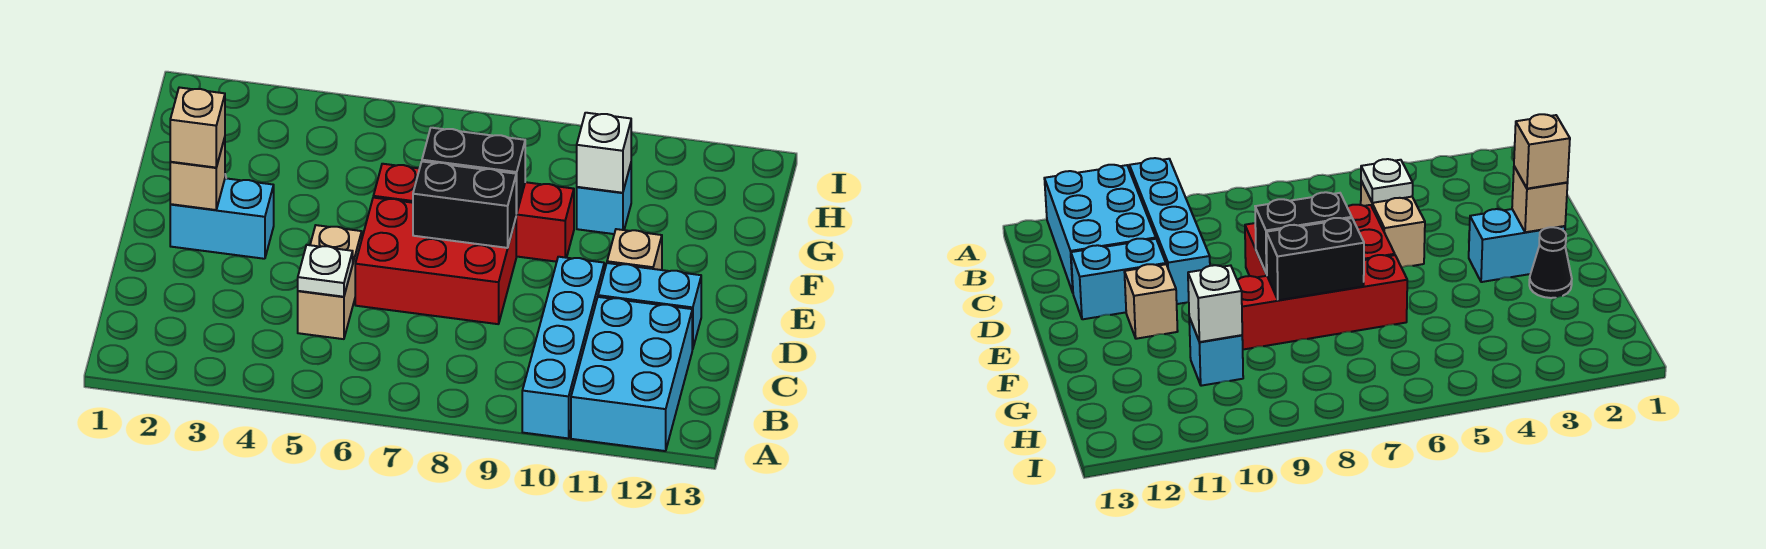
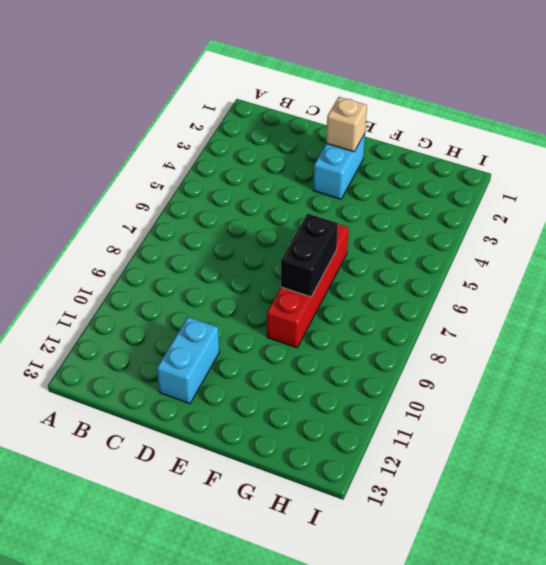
none -> cyan 1x4 brick [522,257,604,438]
none -> cyan 2x3 brick [571,297,692,451]
none -> tan 1x2 brick [298,225,362,339]

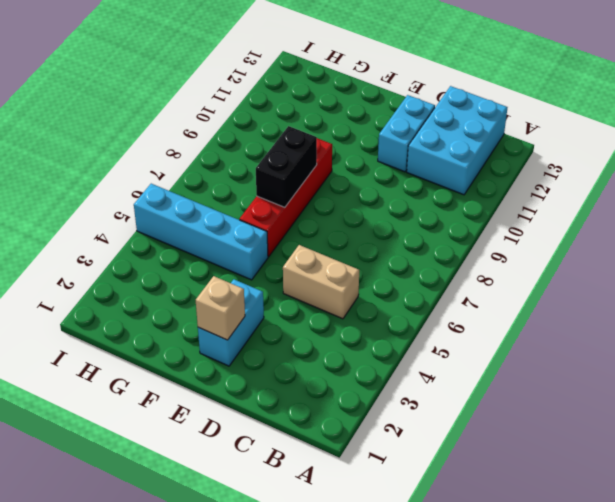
cyan 2x3 brick [407,86,507,195] -> cyan 2x3 brick turned to [571,297,692,451]
cyan 1x4 brick [134,184,268,280] -> cyan 1x4 brick moved to [522,257,604,438]
none -> red 2x3 brick [355,198,516,324]
none -> tan 1x1 brick [607,229,662,270]
none -> black 1x1 cone [1529,227,1572,298]

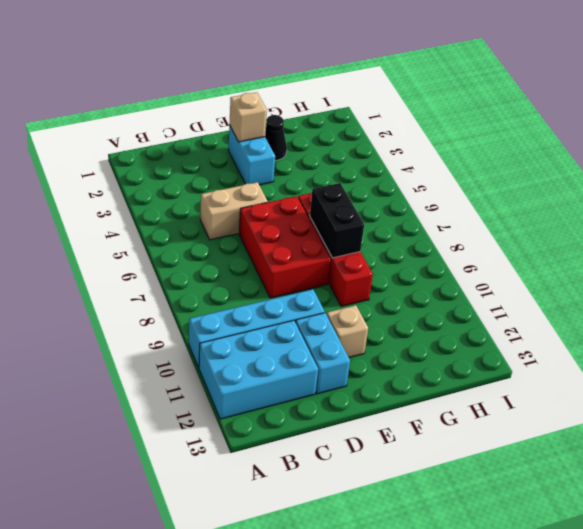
none -> cyan 1x1 brick [577,164,631,234]
none -> white 1x1 plate [298,245,353,297]
none -> black 1x2 brick [413,162,516,248]

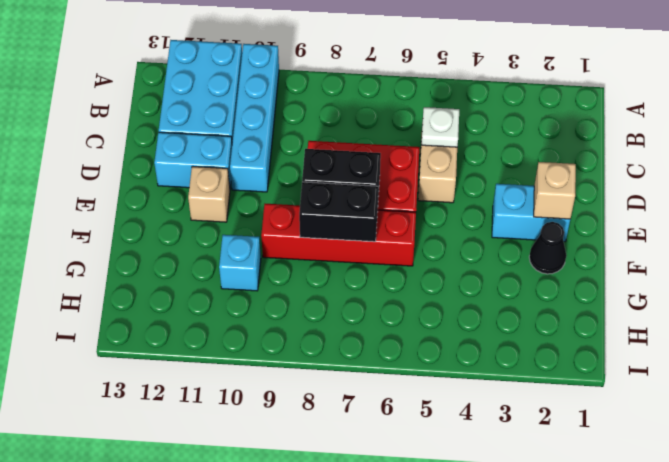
none -> white 1x1 brick [577,113,631,193]
none -> tan 1x1 brick [170,87,225,168]

